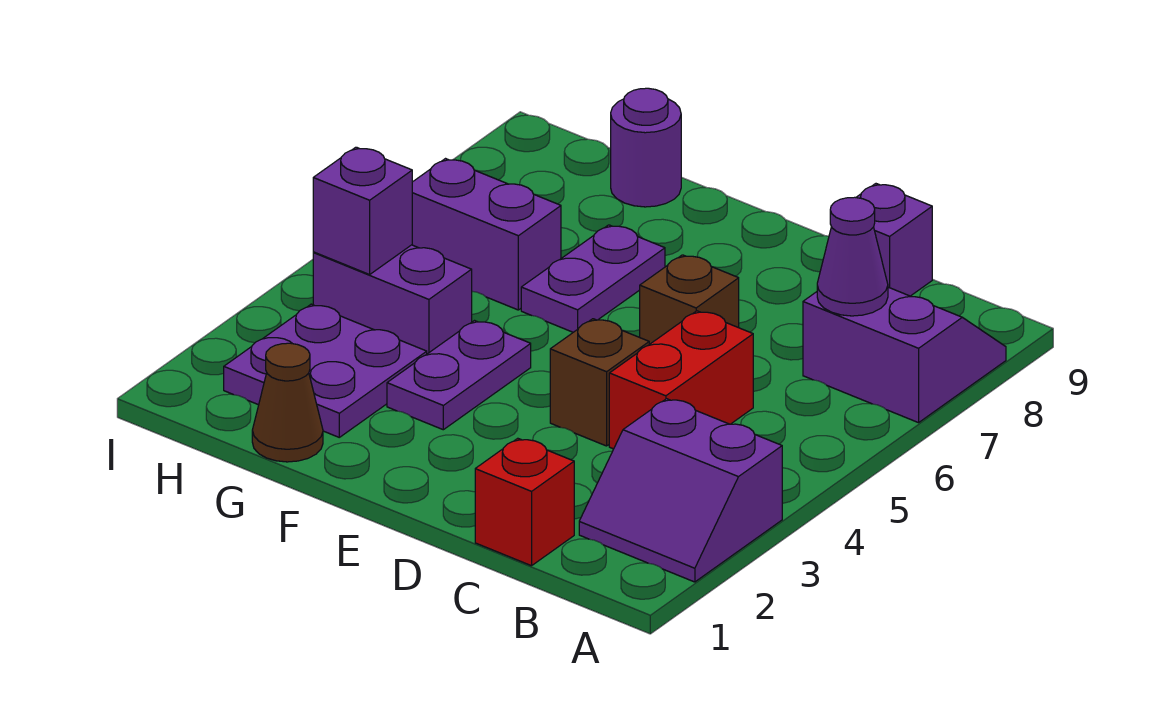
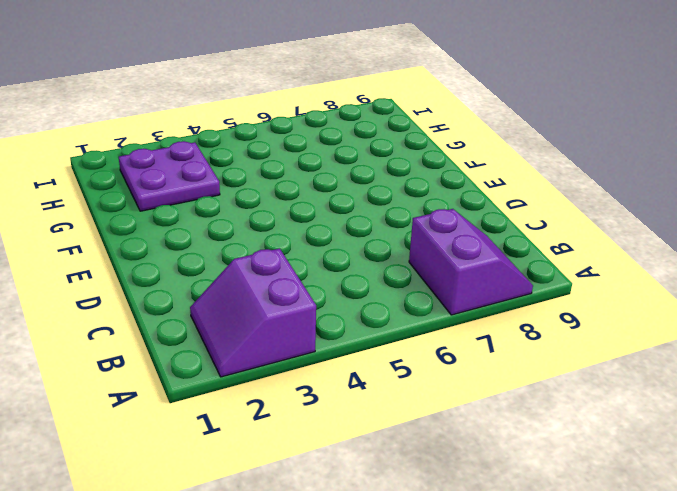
none -> red 1x1 brick [475,438,574,566]
none -> red 1x2 brick [609,311,753,449]
none -> purple 1x1 brick [856,184,932,296]

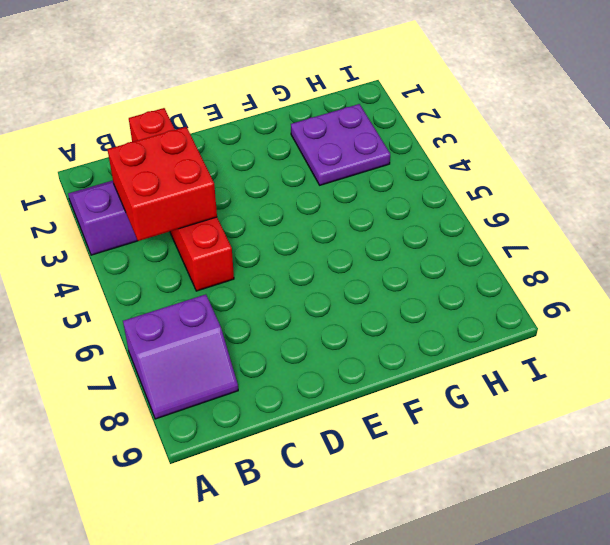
red 2x2 brick [107,127,217,241] -> none
none -> purple 1x1 brick [856,184,932,296]
none -> brown 1x1 brick [550,319,649,446]
none -> brown 1x1 brick [640,255,739,344]

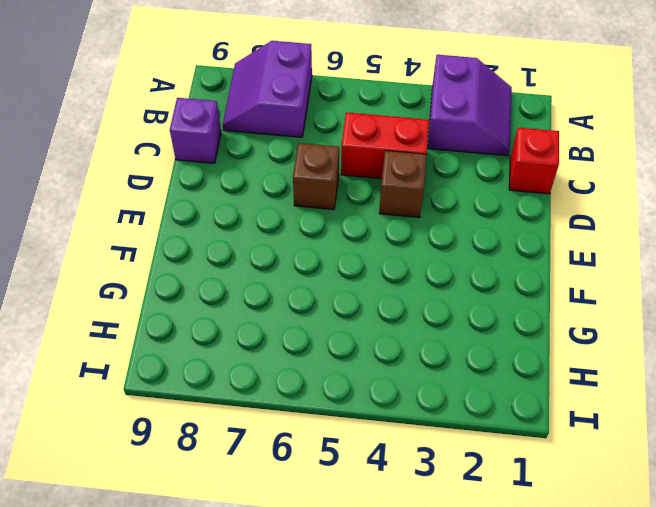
none -> purple 1x2 plate [387,321,531,430]
none -> purple 1x2 plate [521,225,665,332]
none -> brown 1x1 cone [252,343,323,462]

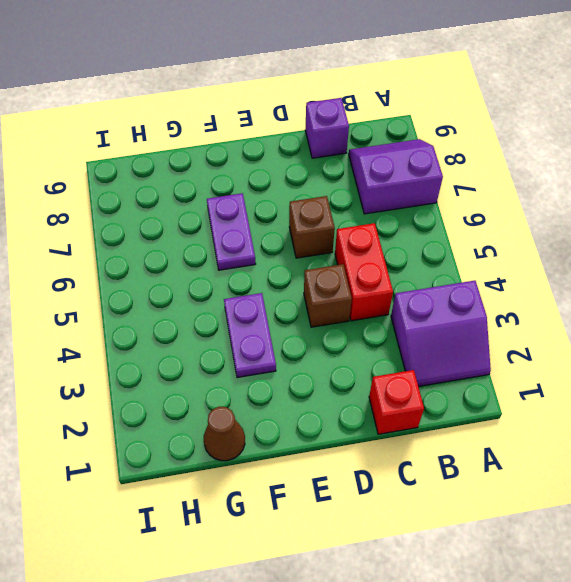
none -> purple 2x2 plate [224,304,427,437]
none -> purple 1x2 brick [313,245,472,354]
none -> purple 1x2 brick [412,159,561,310]

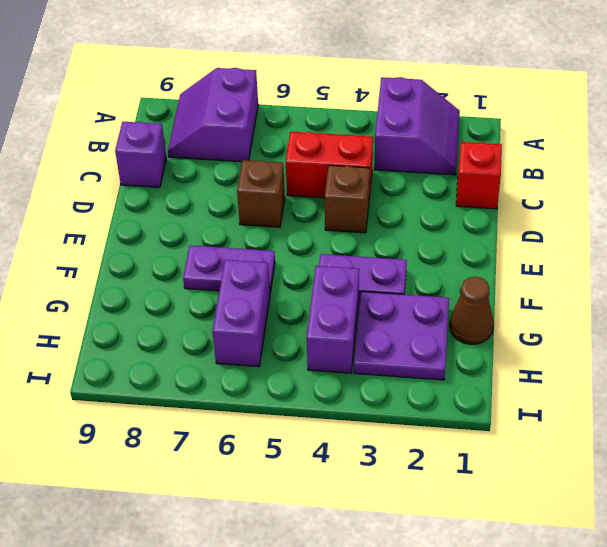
none -> purple 1x1 round brick [611,88,681,207]
none -> purple 1x1 cone [817,197,888,316]
none -> purple 1x1 brick [313,147,412,275]

